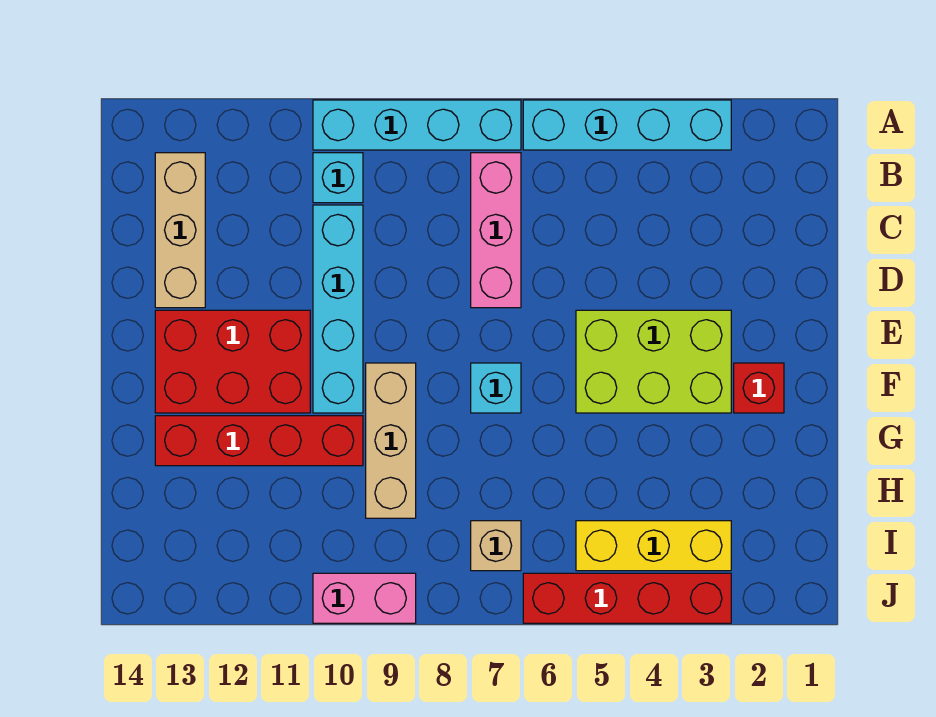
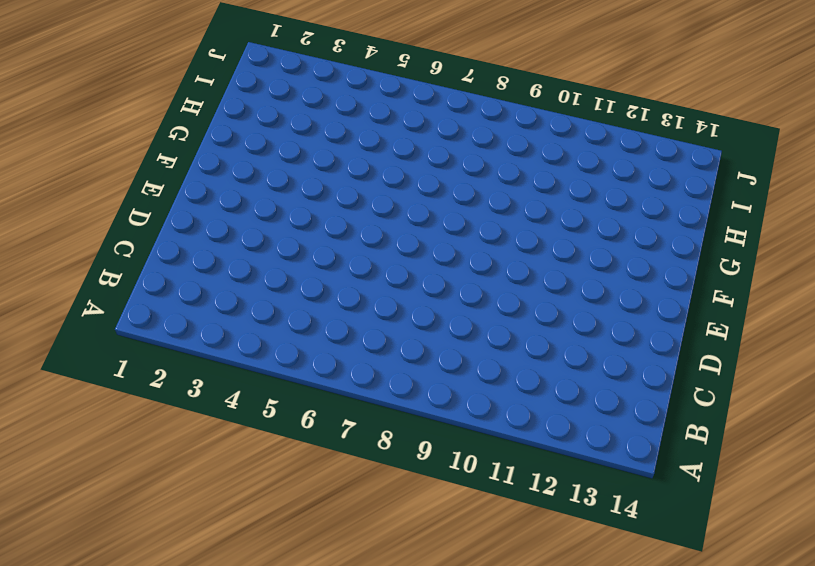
none -> cyan 1x4 brick [523,100,731,150]
none -> cyan 1x4 brick [313,100,521,150]
none -> pink 1x3 brick [471,153,521,308]

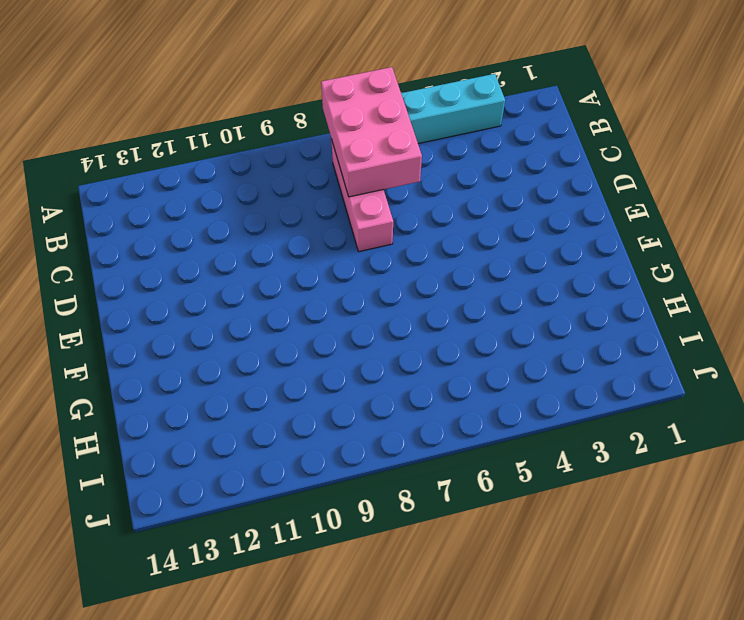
pink 2x3 brick [321,67,422,197] -> none
none -> cyan 1x4 brick [313,100,521,150]
none -> cyan 1x1 brick [313,153,363,203]
none -> tan 1x3 brick [155,153,205,308]

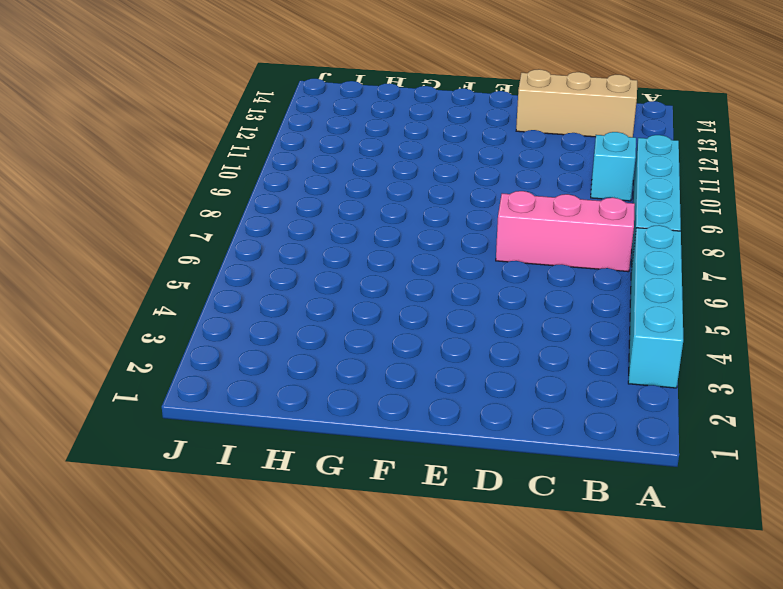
none -> cyan 1x4 brick [313,205,363,413]
none -> lime 2x3 brick [576,310,731,413]
none -> red 2x3 brick [155,310,310,413]

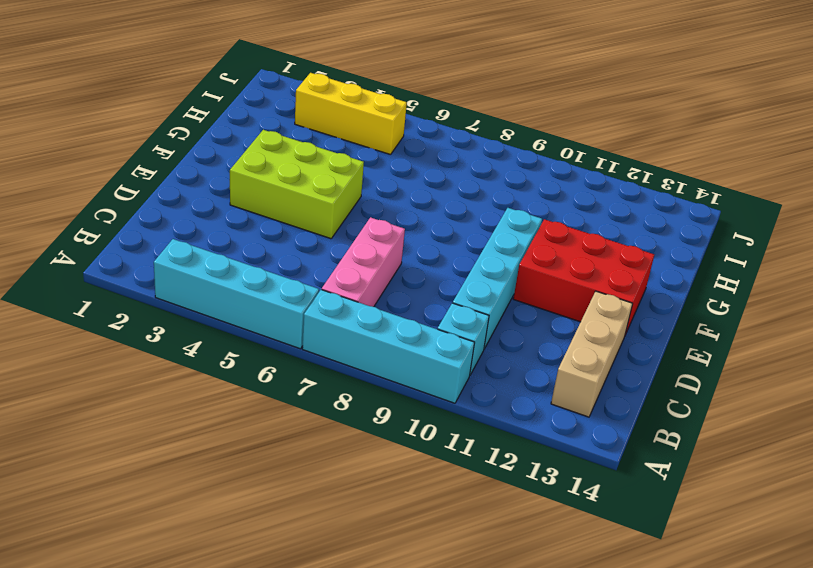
none -> red 1x1 brick [734,363,784,413]
none -> cyan 1x1 brick [471,363,521,413]
none -> tan 1x3 brick [366,363,416,518]

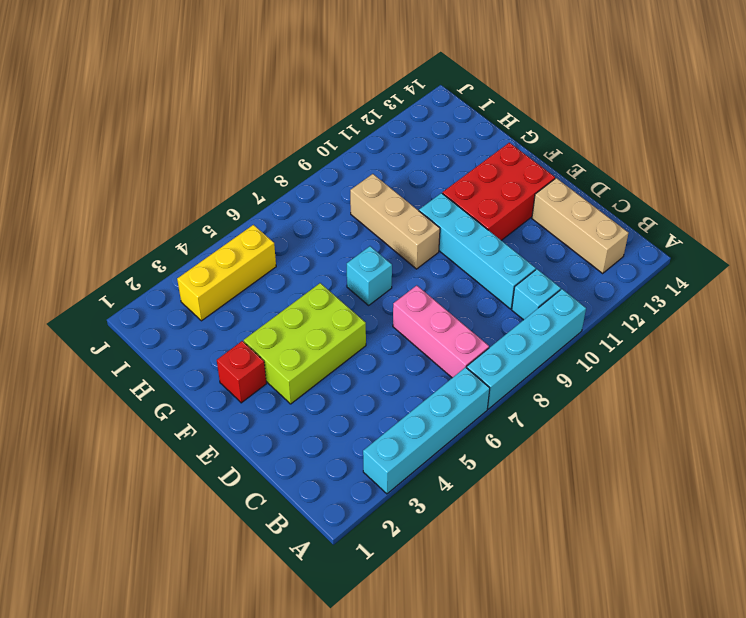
none -> red 1x4 brick [155,416,363,466]
none -> tan 1x1 brick [471,521,521,571]
none -> red 1x4 brick [523,573,731,623]

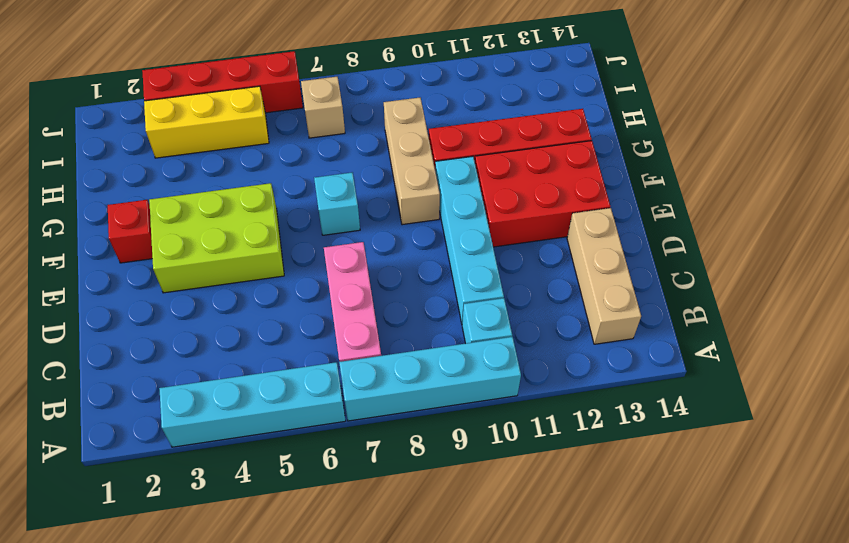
none -> pink 1x2 brick [313,573,416,623]

